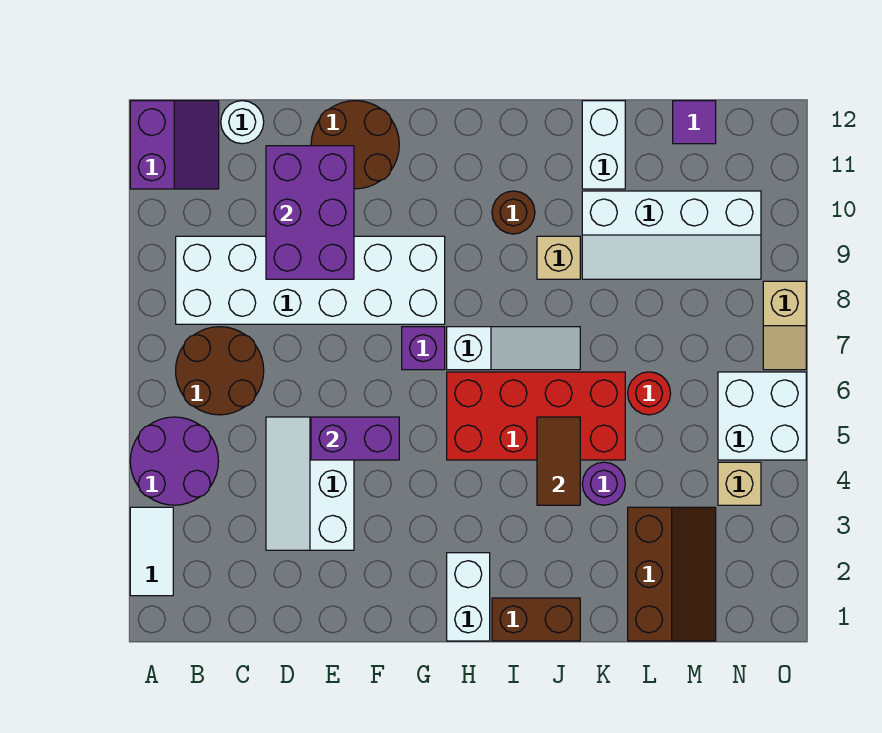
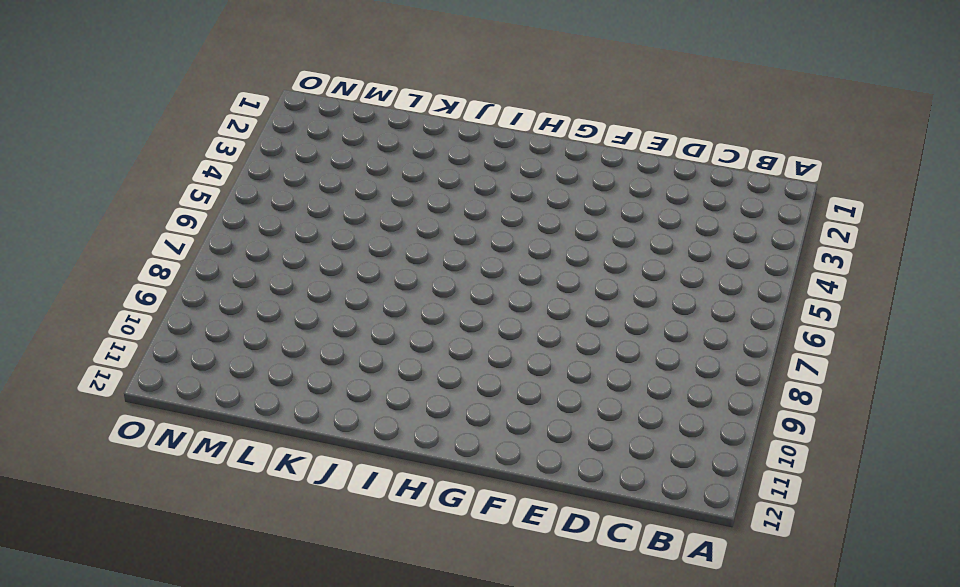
none -> white 1x2 tile [130,507,173,596]
none -> purple 2x2 round brick [130,417,219,505]
none -> purple 2x2 slope [130,101,219,189]

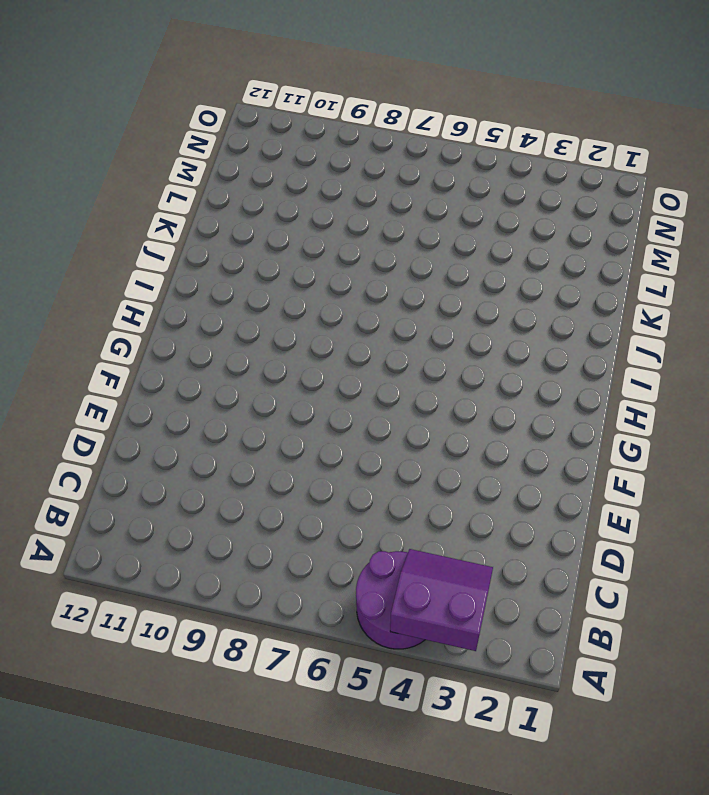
purple 2x2 slope [390,549,493,651] -> purple 2x2 slope moved to [130,101,219,189]
none -> white 1x2 tile [130,507,173,596]
none -> brown 2x2 round brick [176,327,264,415]
none -> white 2x6 brick [176,236,445,324]

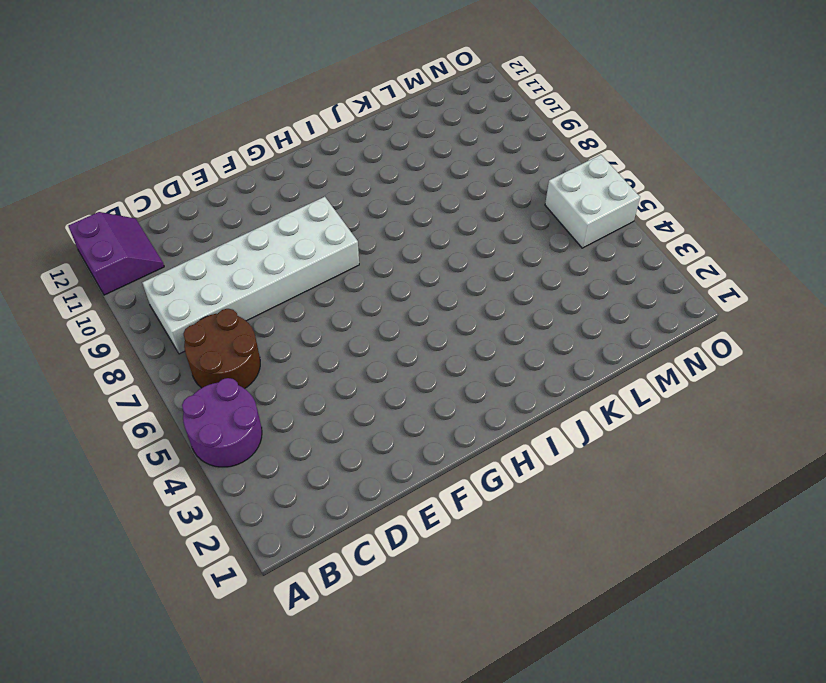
none -> white 1x2 tile [130,507,173,596]
none -> white 1x1 round brick [221,101,264,144]
none -> white 2x3 slope [266,417,354,550]

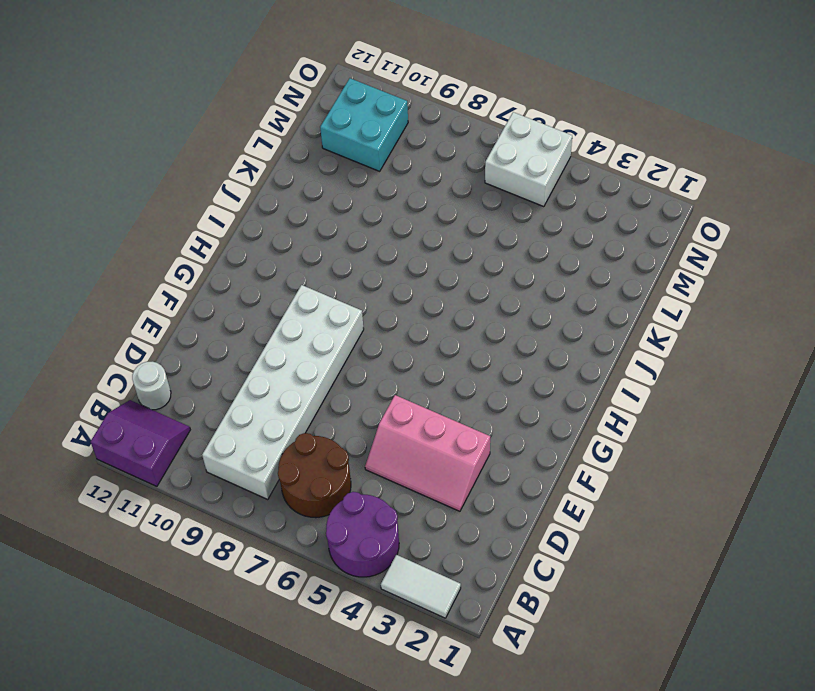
pink 2x3 slope [365,395,490,511] -> white 2x3 slope [266,417,354,550]
cyan 2x2 brick [320,78,408,171] -> white 2x4 slope [582,191,761,279]
none -> brown 2x2 round brick [311,101,399,189]
none -> purple 1x1 brick [402,327,445,370]
none -> white 1x2 brick [447,553,490,641]

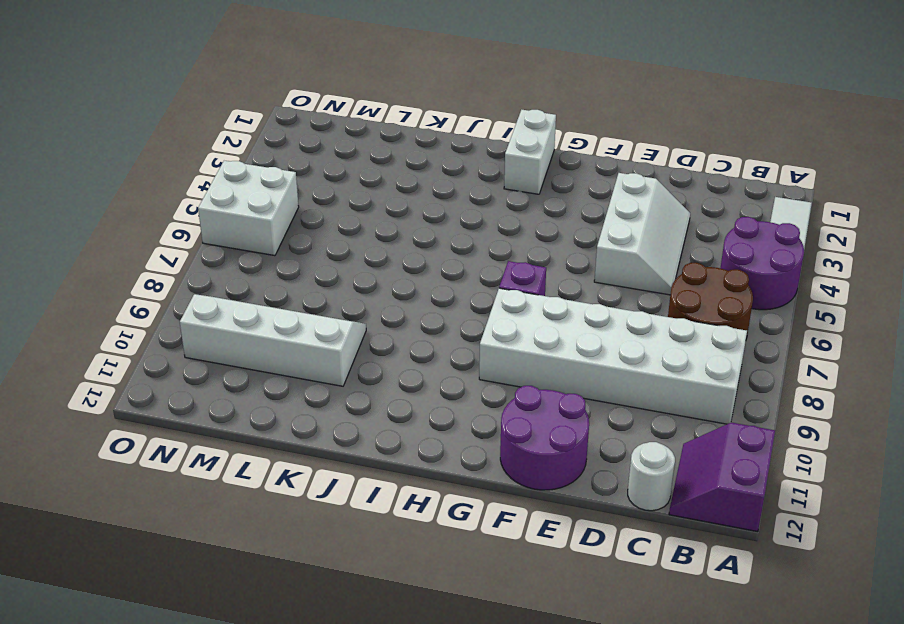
purple 2x2 round brick [500,386,589,490] -> brown 2x2 round brick [311,101,399,189]
none -> red 2x4 brick [447,372,625,460]
none -> white 1x3 slope [447,327,580,370]
none -> brown 1x2 brick [492,598,580,641]

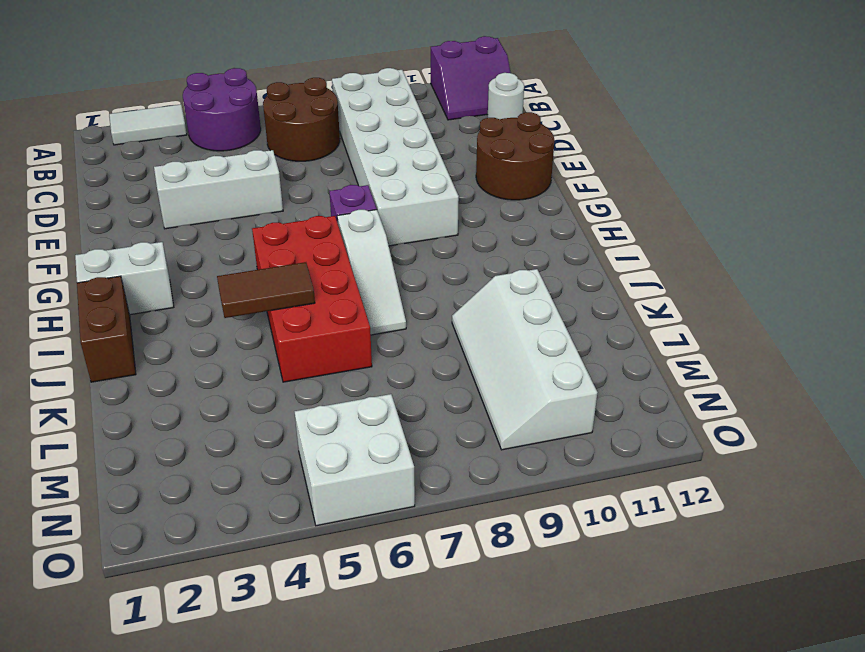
none -> brown 1x1 round brick [492,191,535,234]
none -> tan 1x1 brick [537,236,580,279]
none -> purple 1x1 round brick [582,462,625,505]

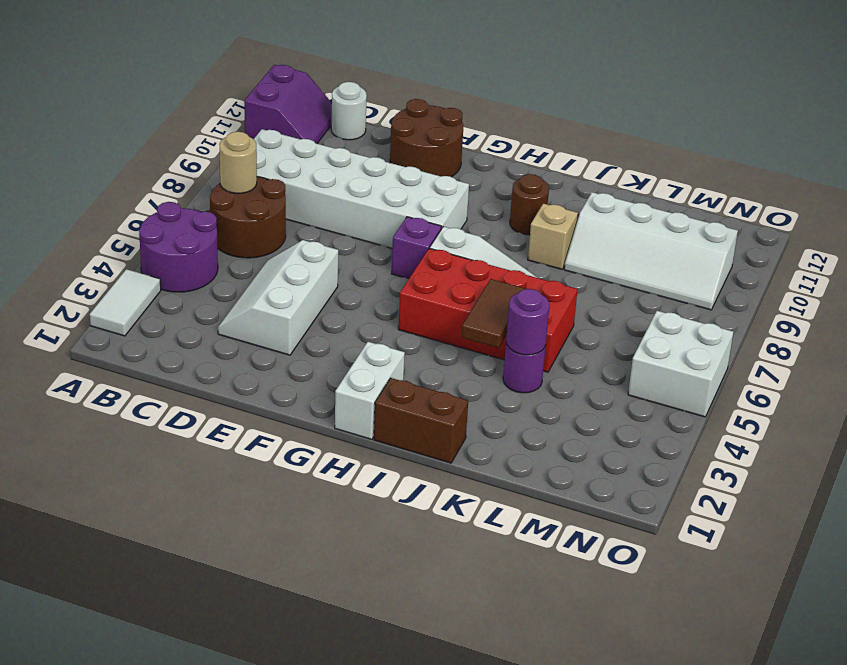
tan 1x1 round brick [219,132,257,193] -> none
purple 1x1 round brick [506,289,549,355] -> none
none -> white 1x2 brick [582,101,625,189]
none -> brown 2x3 slope [628,507,716,641]
none -> red 1x1 round brick [628,372,671,415]

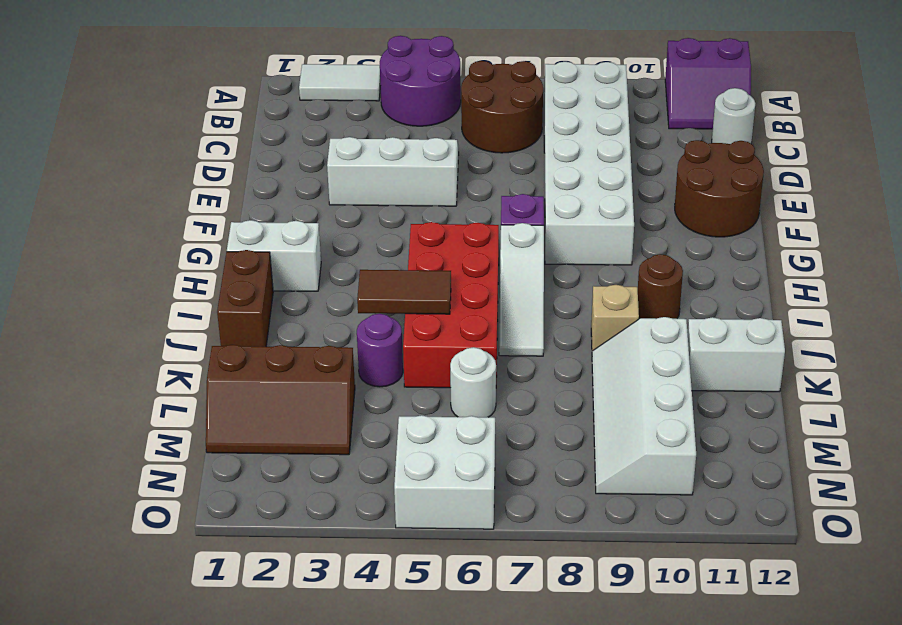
white 1x1 round brick [450,347,496,417] -> red 1x1 round brick [628,372,671,415]
none -> purple 1x1 tile [673,101,716,144]
none -> tan 1x1 brick [718,462,761,505]
none -> tan 1x2 slope [763,281,806,370]

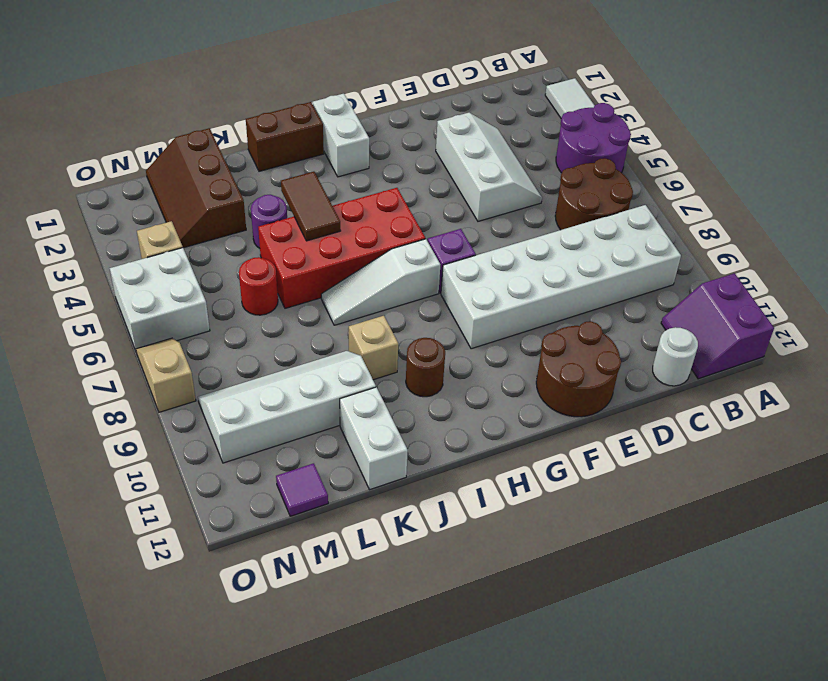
none -> purple 2x3 brick [266,146,354,279]
none -> purple 1x2 brick [311,417,399,460]

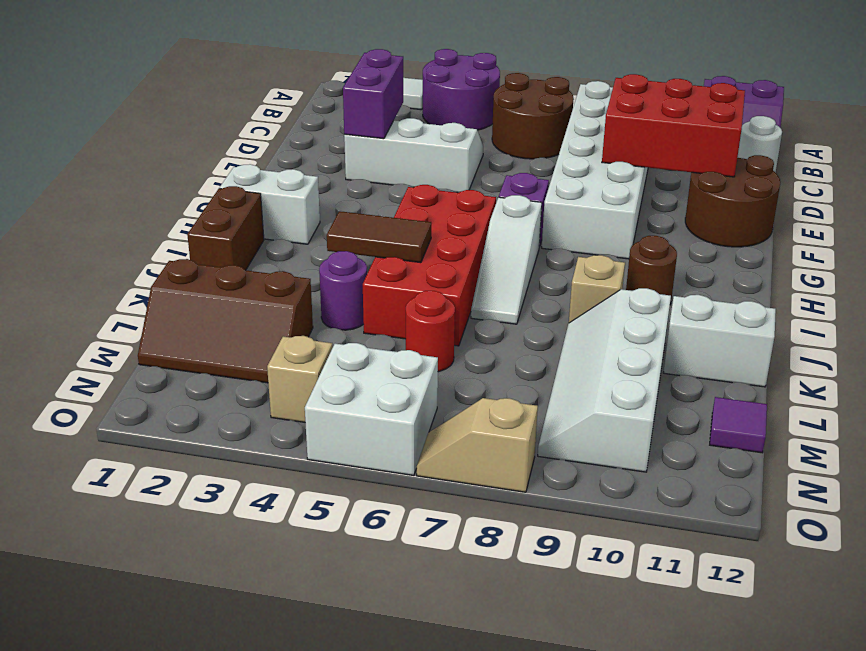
purple 1x2 brick [343,49,403,139] -> purple 1x2 brick moved to [311,417,399,460]
red 2x3 brick [602,74,745,177] -> purple 2x3 brick [266,146,354,279]

